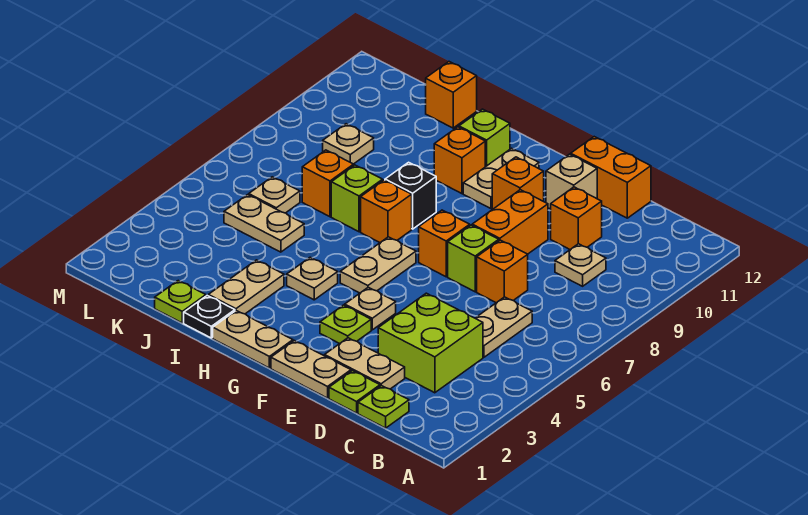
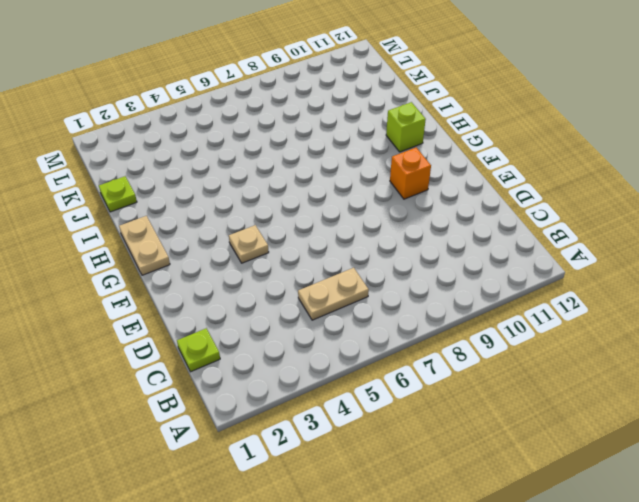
none -> lime 2x2 brick [378,293,483,393]
none -> tan 1x1 plate [555,244,606,286]
none -> lime 1x1 plate [329,371,380,413]
none -> tan 1x2 plate [325,338,405,389]

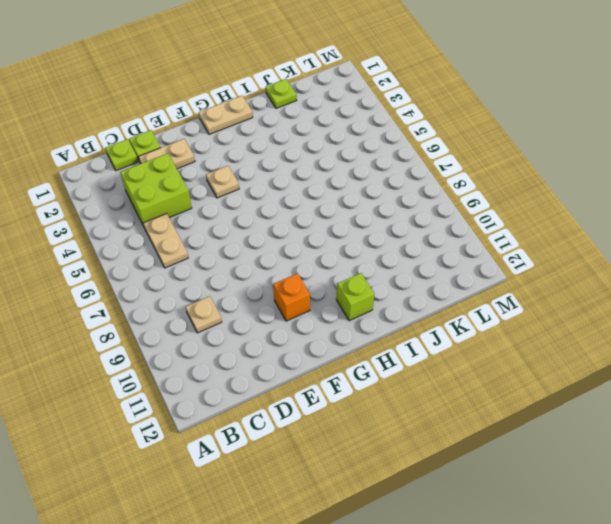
none -> orange 1x1 brick [477,240,528,303]
none -> orange 1x1 brick [551,187,602,249]
none -> orange 1x2 brick [571,137,651,218]
none -> tan 1x2 plate [271,341,351,398]

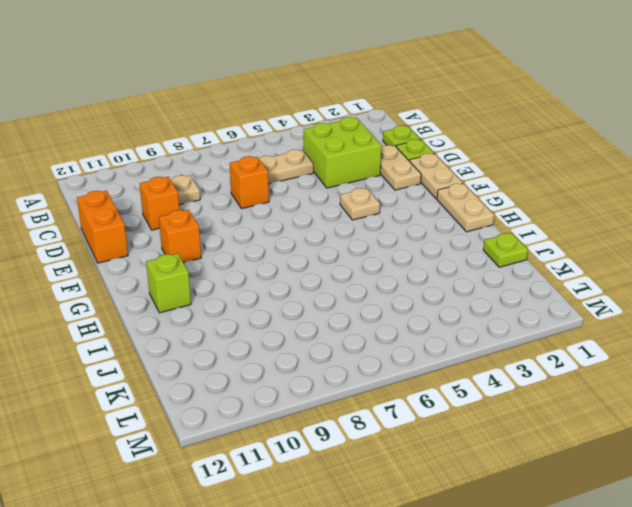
none -> lime 1x1 brick [448,225,499,292]
none -> orange 1x2 brick [472,190,548,254]
none -> tan 1x1 brick [546,154,597,209]
none -> lime 1x1 plate [320,305,371,344]

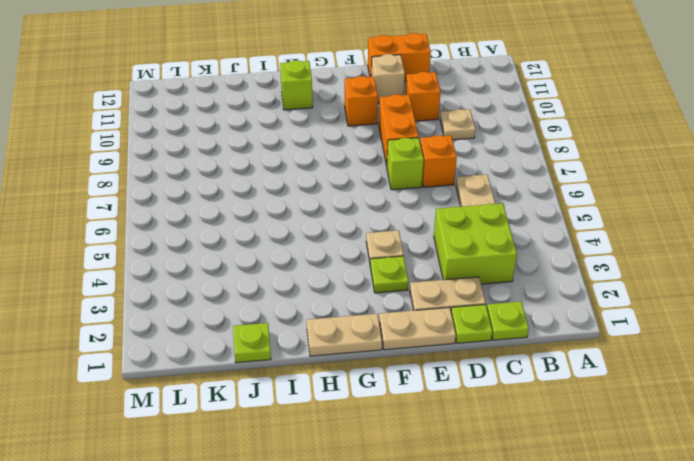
none -> orange 1x1 brick [419,210,470,277]
none -> tan 1x2 plate [340,237,416,293]
none -> tan 1x2 plate [463,148,539,209]
none -> tan 1x1 plate [287,257,338,300]

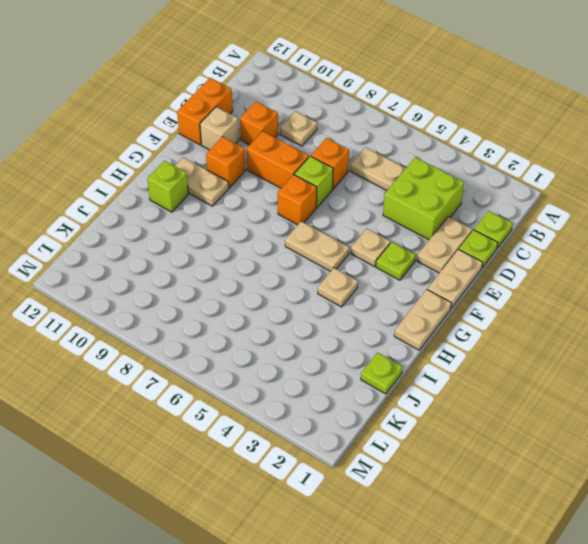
none -> orange 1x1 brick [361,180,412,242]
none -> black 1x1 brick [385,162,436,229]
none -> orange 1x1 brick [434,127,485,194]
none -> black 1x1 plate [184,296,235,338]

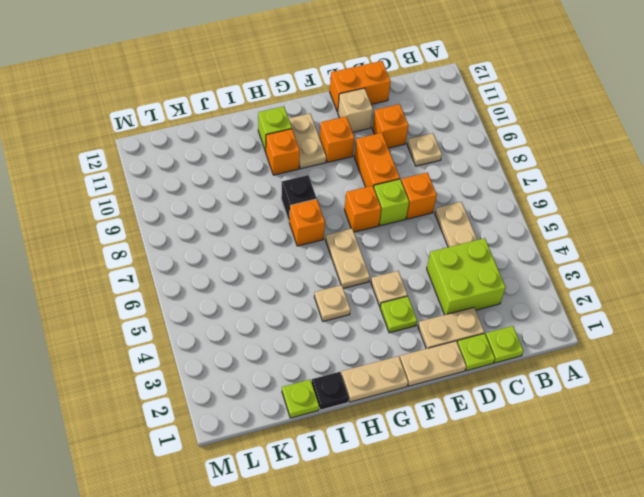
none -> tan 1x2 plate [208,260,284,314]
none -> lime 1x1 brick [331,165,383,232]
none -> tan 1x2 plate [224,195,304,252]
none -> orange 1x1 brick [302,150,354,217]

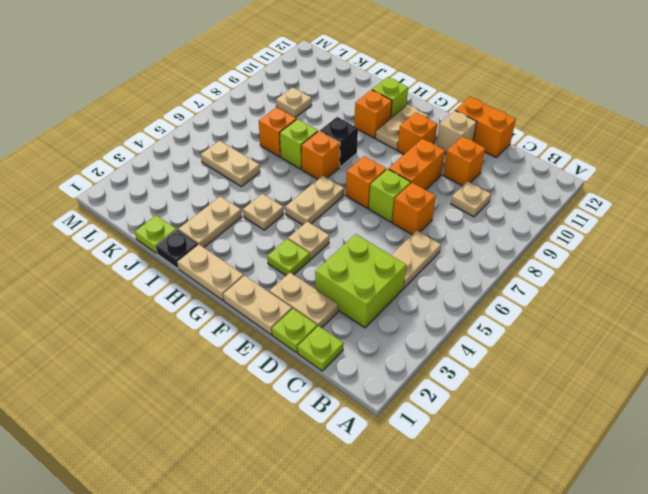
none -> orange 1x1 brick [426,62,477,128]
none -> tan 1x1 plate [249,177,300,213]

